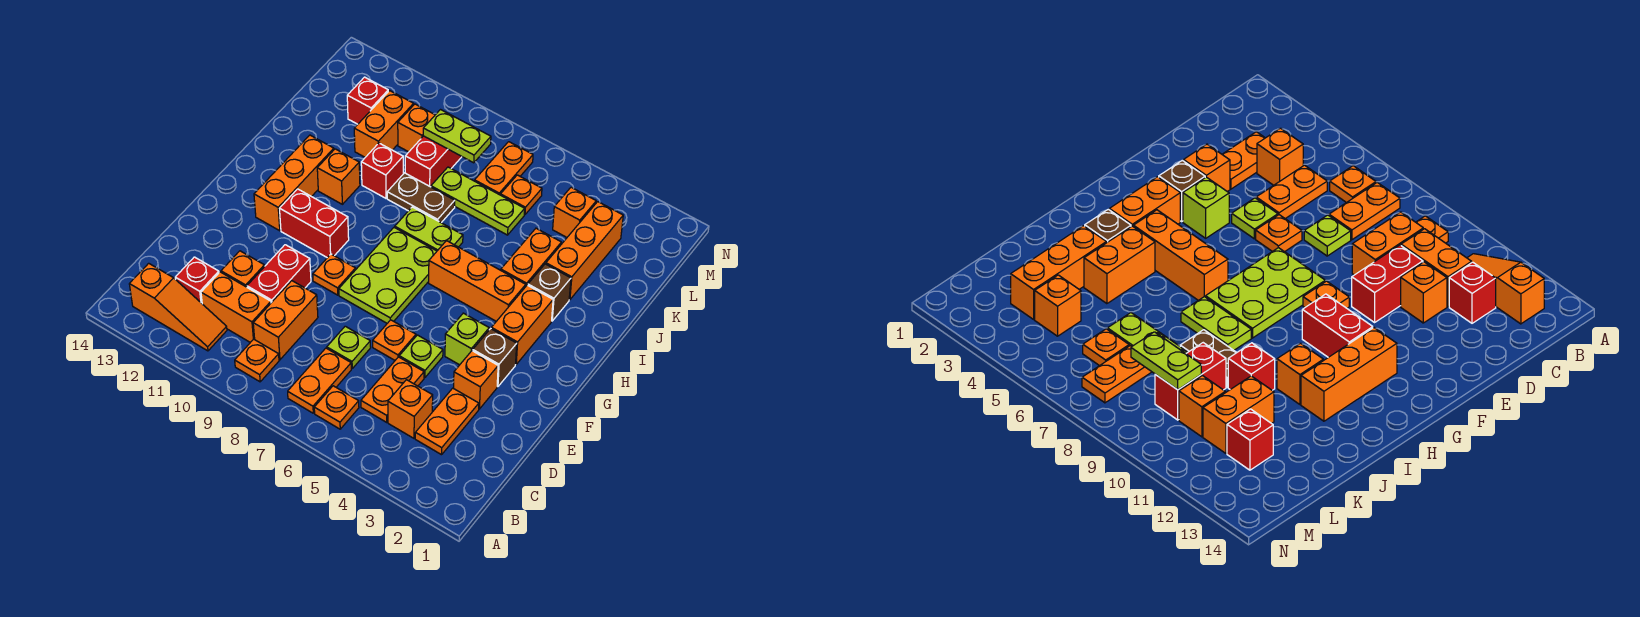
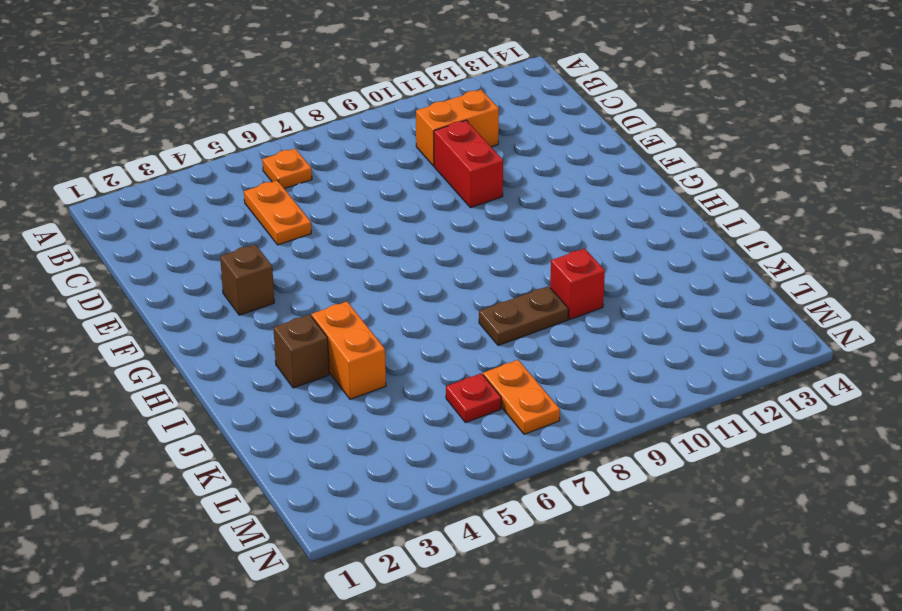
red 1x1 plate [446,373,501,423] -> orange 1x1 plate [501,175,542,215]
none -> orange 1x2 plate [288,348,351,413]
none -> orange 1x1 plate [235,339,279,382]
none -> orange 1x3 slope [129,263,227,351]
none -> orange 1x2 plate [415,388,479,455]

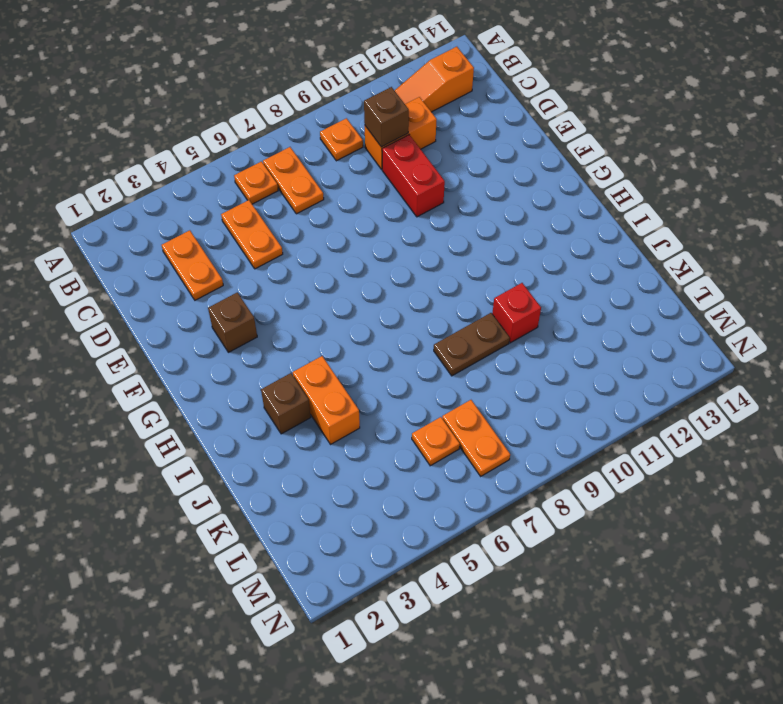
brown 1x1 brick [364,87,409,147] -> none
none -> orange 1x1 brick [388,380,433,438]
none -> orange 1x2 brick [253,281,318,360]
none -> red 1x1 brick [175,257,219,303]
none -> lime 1x1 plate [327,326,371,368]

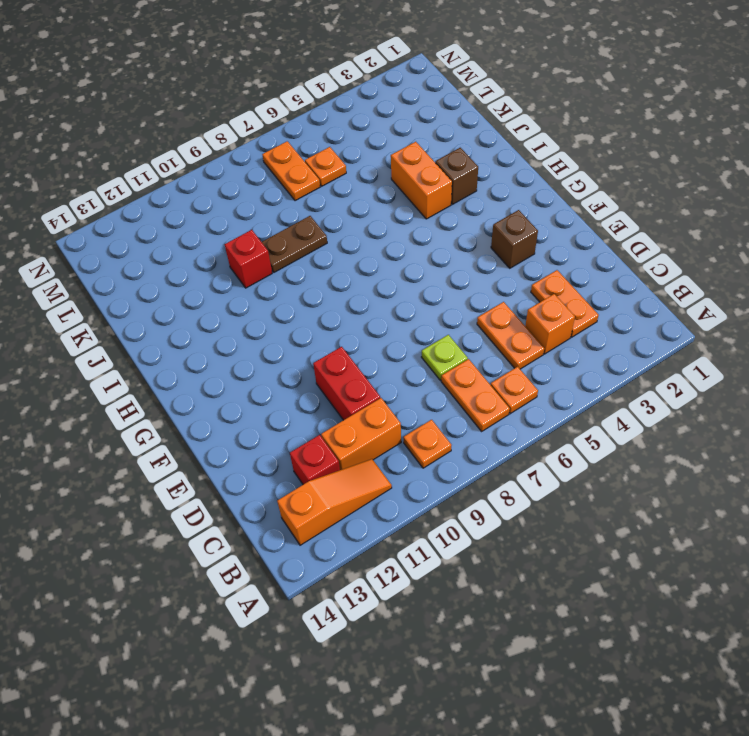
none -> orange 1x2 brick [253,281,318,360]
none -> orange 1x1 brick [221,251,265,287]
none -> orange 1x1 brick [454,351,498,409]
none -> lime 1x1 plate [399,335,443,378]

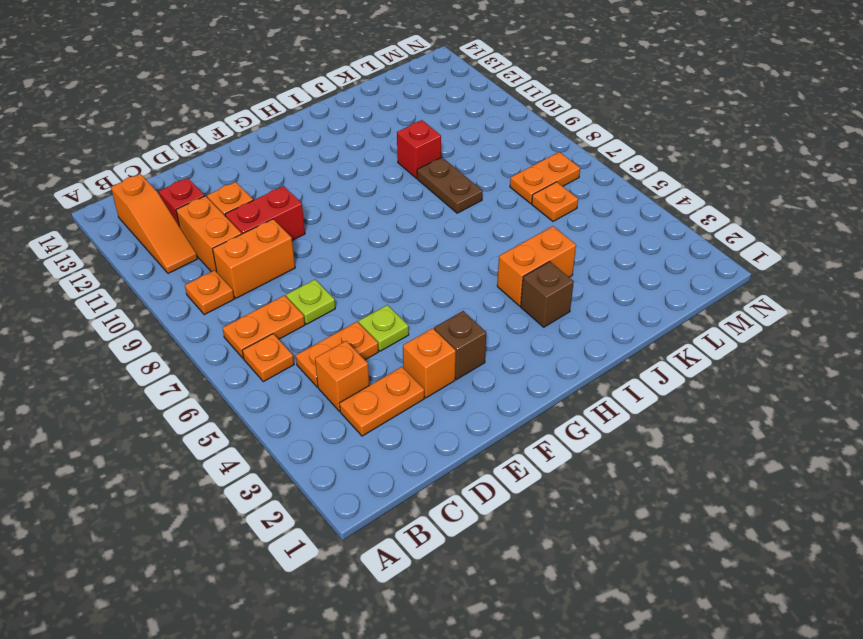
none -> orange 1x1 plate [373,320,416,360]
none -> lime 1x1 brick [445,313,489,365]
none -> lime 2x3 plate [339,227,437,323]
none -> orange 1x1 plate [313,254,356,295]

